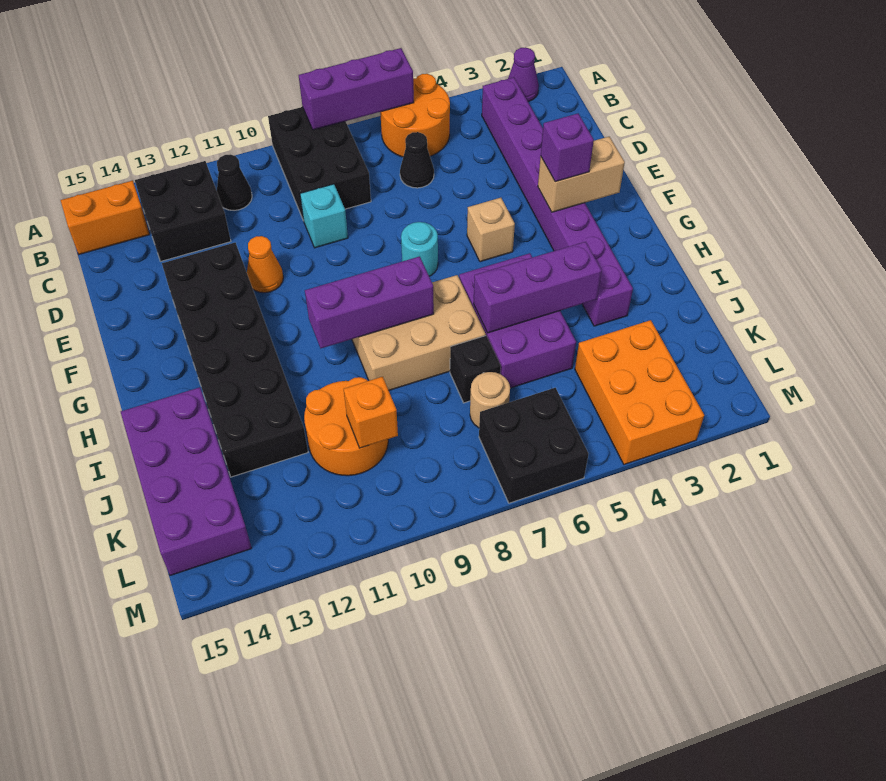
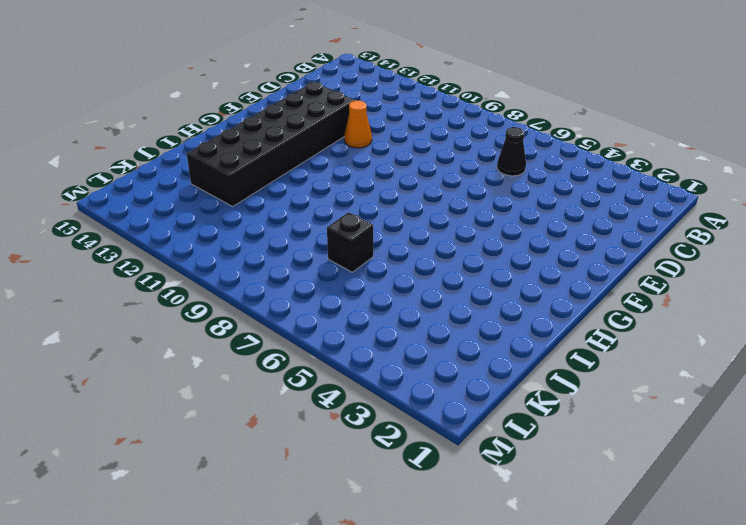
none -> purple 1x1 cone [508,47,539,102]
none -> orange 2x2 round brick [380,74,450,157]
none -> black 2x3 brick [268,107,371,221]

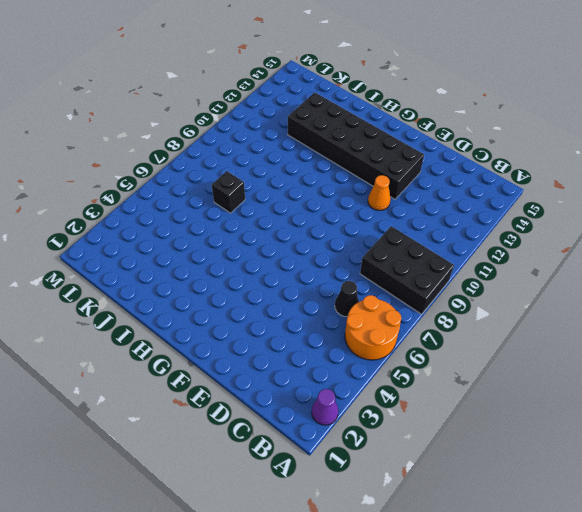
none -> purple 1x8 brick [482,77,633,326]
none -> black 1x1 cone [217,154,252,210]
none -> black 2x2 brick [135,161,231,261]

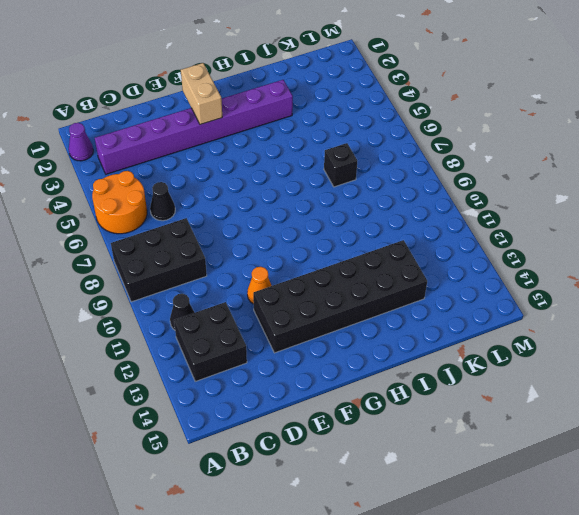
none -> orange 1x2 brick [61,181,150,254]
none -> cyan 1x1 brick [300,184,348,248]
none -> tan 1x1 brick [467,198,515,262]

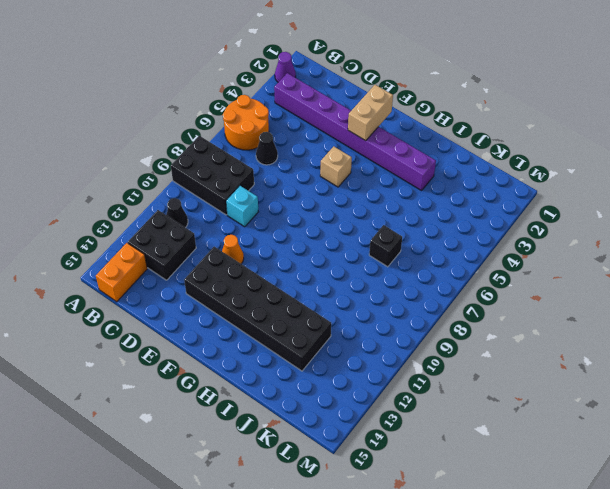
none -> cyan 1x1 round brick [401,222,438,276]
none -> purple 2x3 brick [459,253,576,388]
none -> tan 2x3 brick [352,275,486,390]

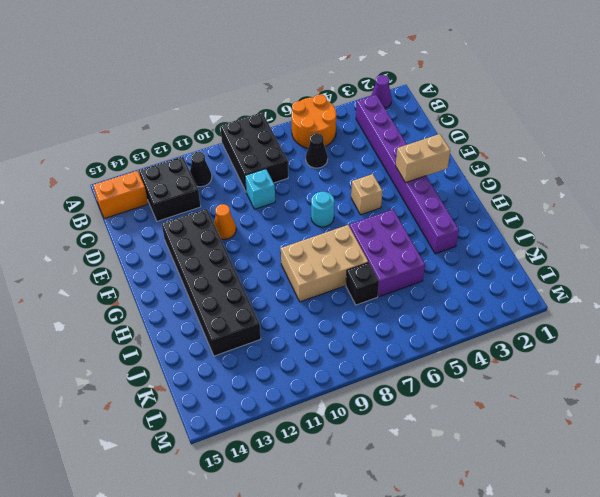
none -> purple 2x4 brick [121,387,252,576]
none -> orange 2x2 round brick [304,377,388,476]
none -> orange 2x3 brick [575,320,704,464]

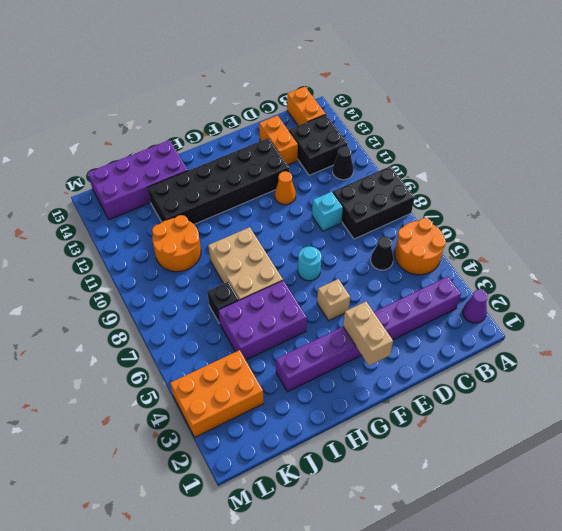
orange 1x2 brick [259,115,298,165] -> none
none -> tan 1x1 round brick [470,372,510,428]
none -> black 2x2 brick [479,388,588,503]
none -> purple 1x3 brick [299,48,414,130]

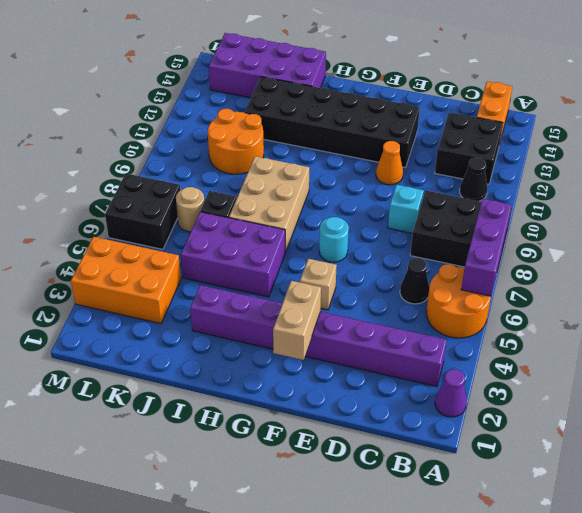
none -> purple 1x3 brick [305,256,434,348]
none -> purple 1x3 brick [474,242,602,333]
none -> orange 1x1 brick [344,377,398,448]

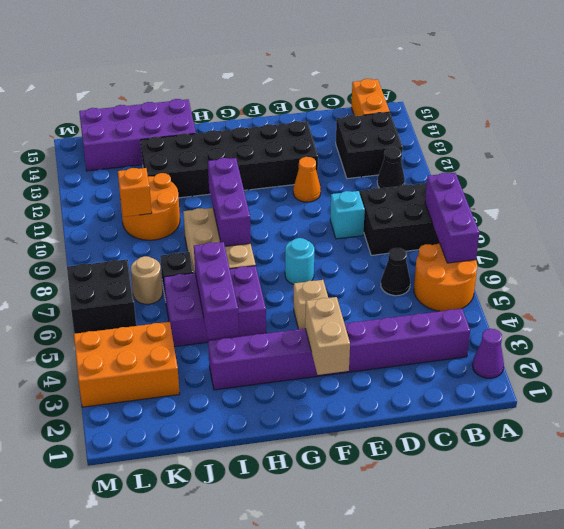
none -> purple 1x1 brick [541,114,594,182]

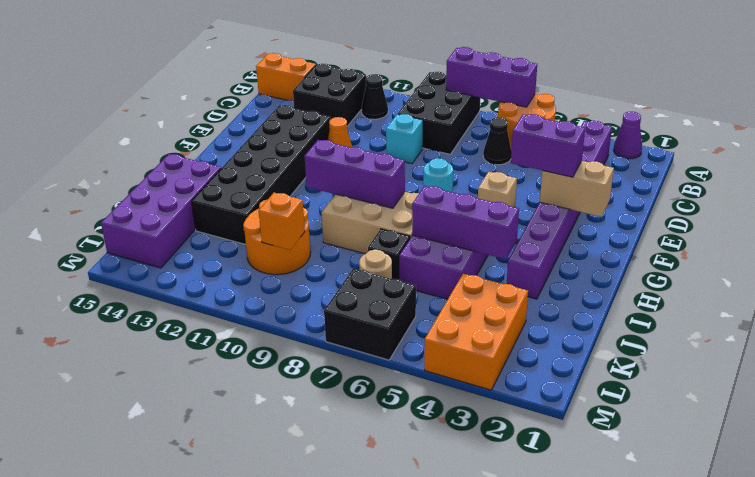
purple 1x2 brick [511,114,585,177] -> purple 1x1 brick [541,114,594,182]

